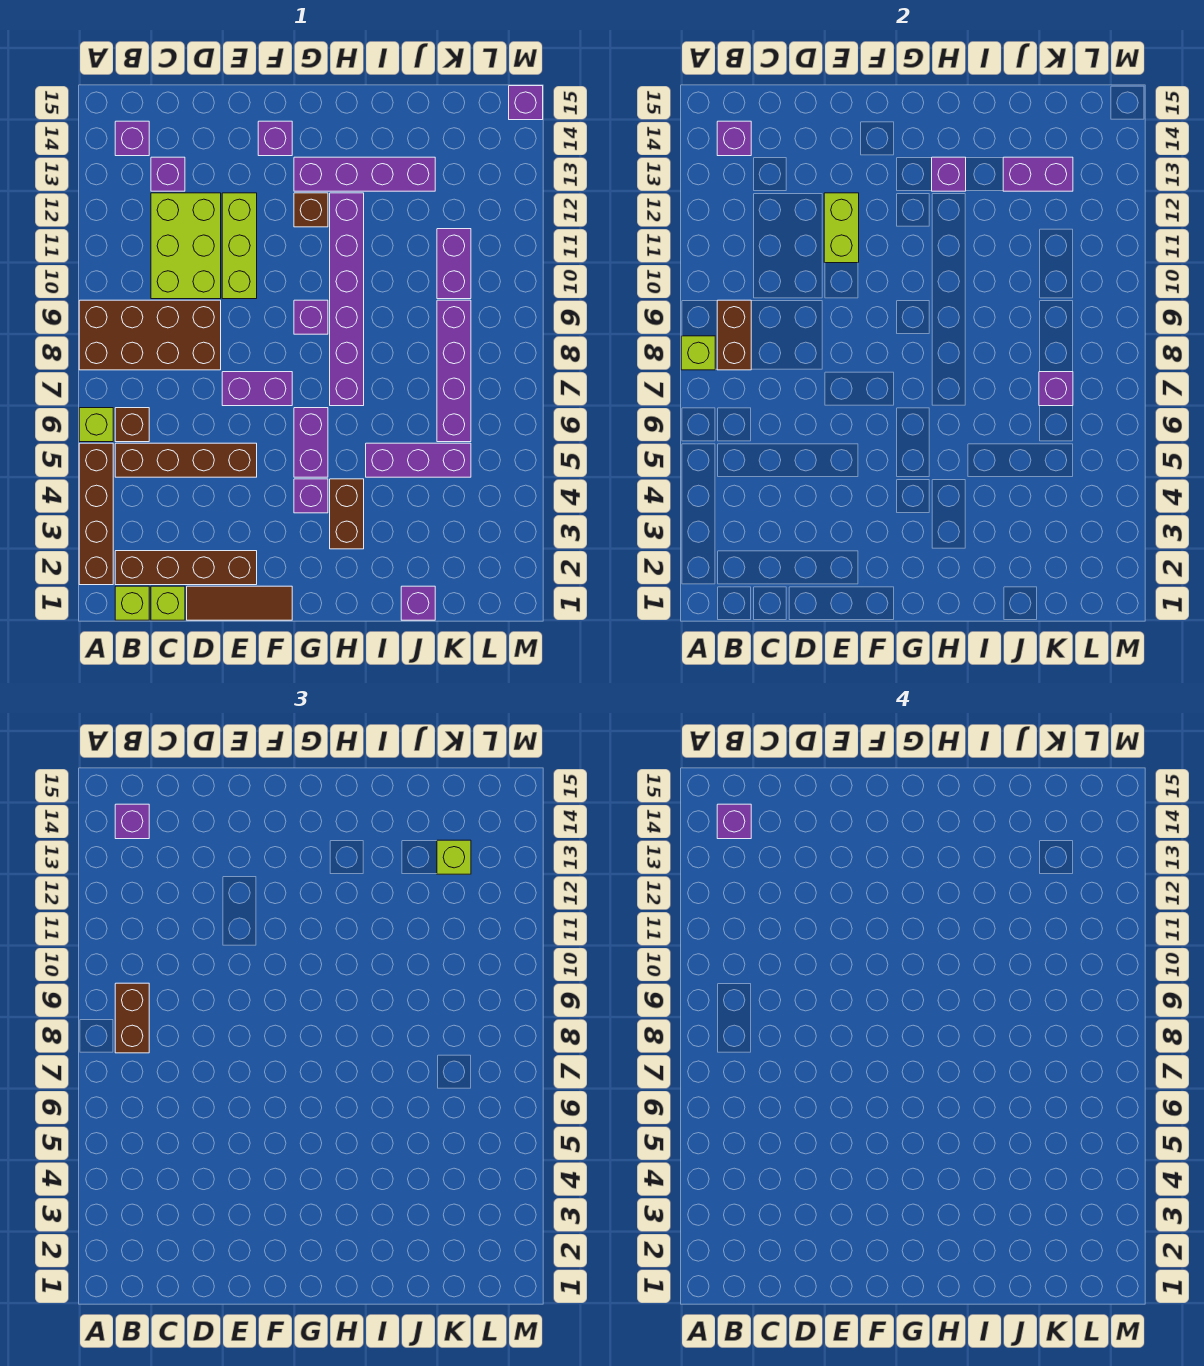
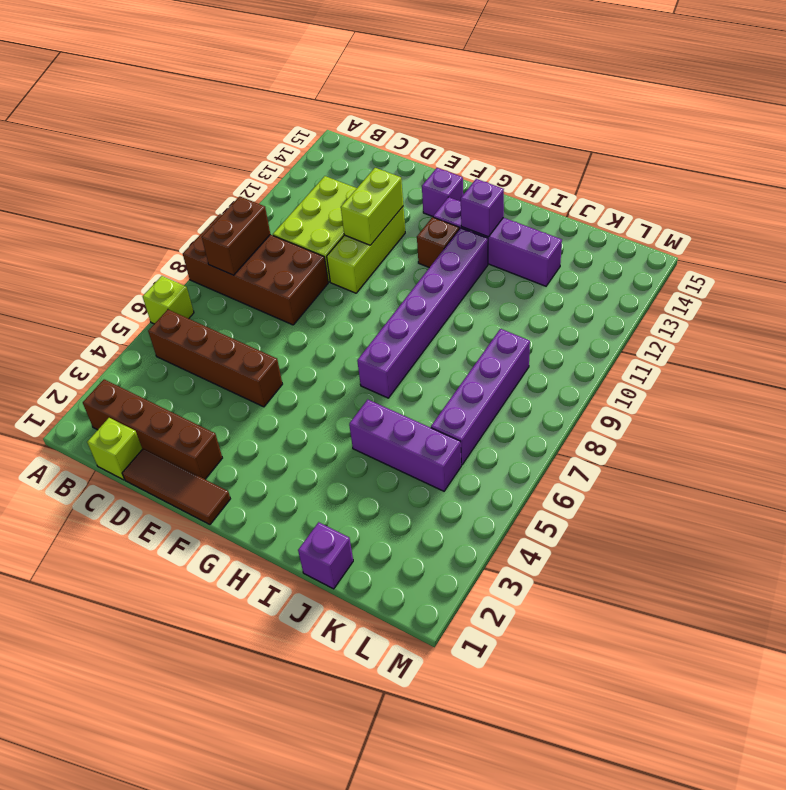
none -> brown 1x4 brick [79,443,113,585]
none -> lime 1x1 brick [115,586,149,620]
none -> brown 1x1 brick [115,408,149,442]
none -> purple 1x1 brick [115,121,149,156]

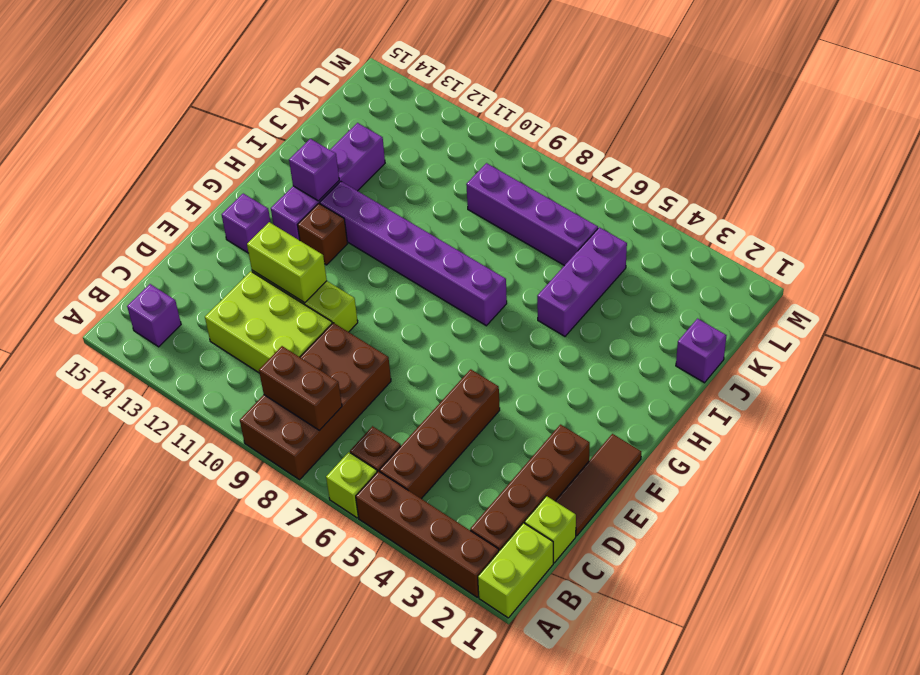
lime 1x2 brick [478,523,553,618] -> lime 1x1 brick [115,586,149,620]
none -> purple 1x1 brick [151,157,185,191]
none -> purple 1x2 brick [222,372,292,406]
none -> purple 1x1 brick [294,479,328,513]
none -> purple 1x2 brick [294,408,328,477]

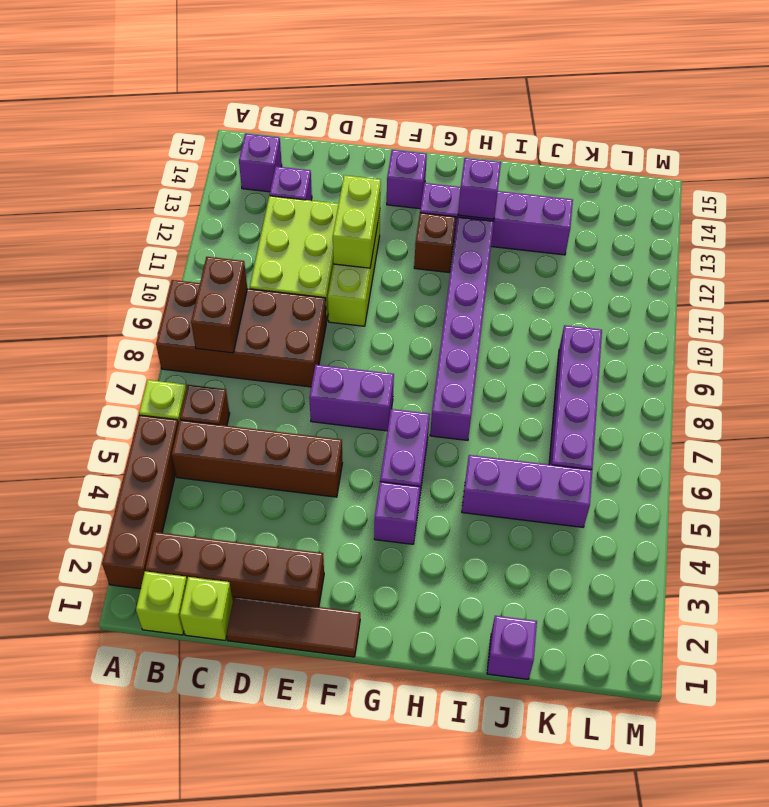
none -> purple 1x1 brick [294,300,328,334]
none -> brown 1x2 brick [330,479,364,549]
none -> purple 1x2 brick [437,229,471,299]
none -> purple 1x1 brick [509,86,543,120]

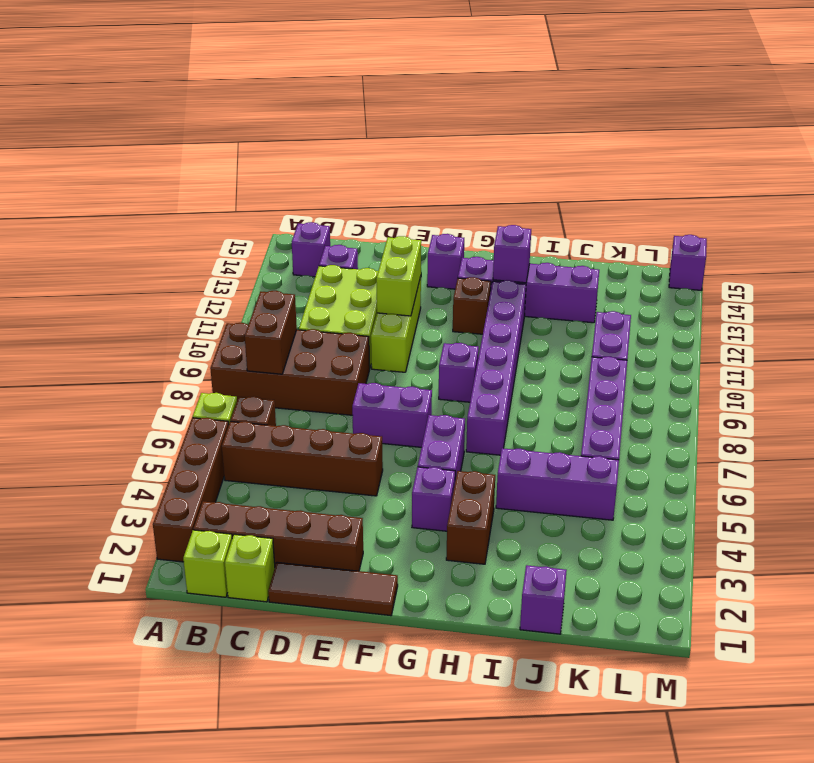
none -> lime 1x1 brick [681,336,715,370]
none -> purple 1x1 brick [717,121,751,156]
none -> purple 1x2 brick [1003,157,1073,191]
none -> purple 1x1 brick [1039,372,1073,406]

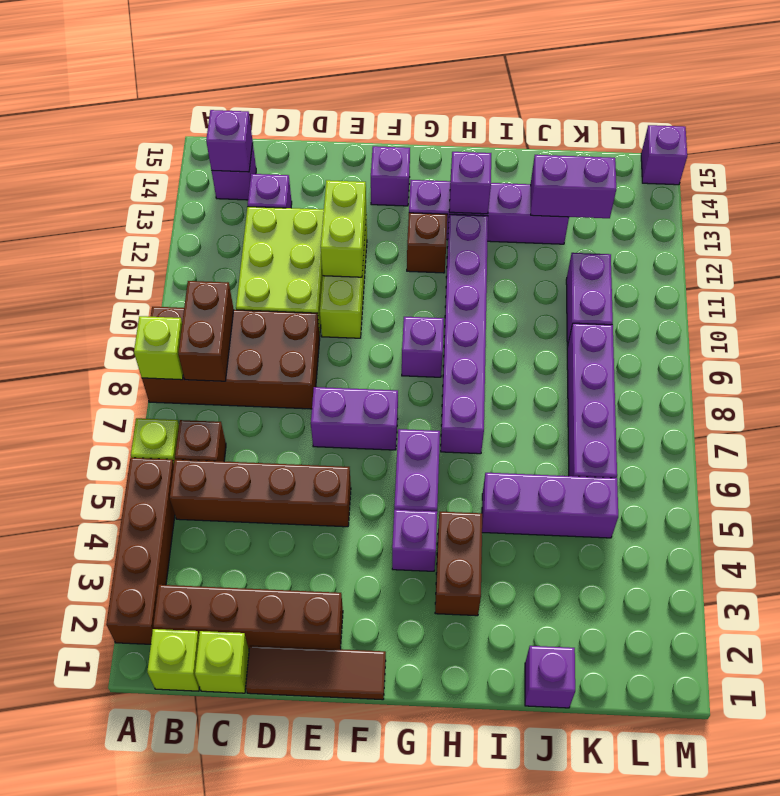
none -> purple 1x1 brick [1039,372,1073,406]
none -> brown 1x2 brick [115,983,149,1053]
none -> purple 1x1 brick [115,804,149,839]
none -> lime 1x1 brick [437,840,471,874]

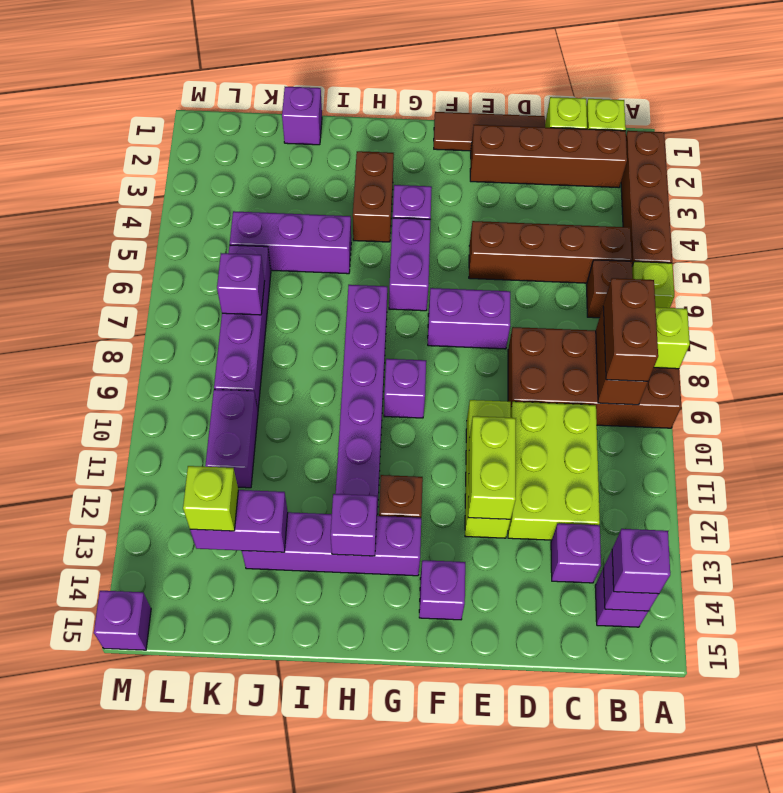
none -> purple 1x1 brick [717,804,751,839]

